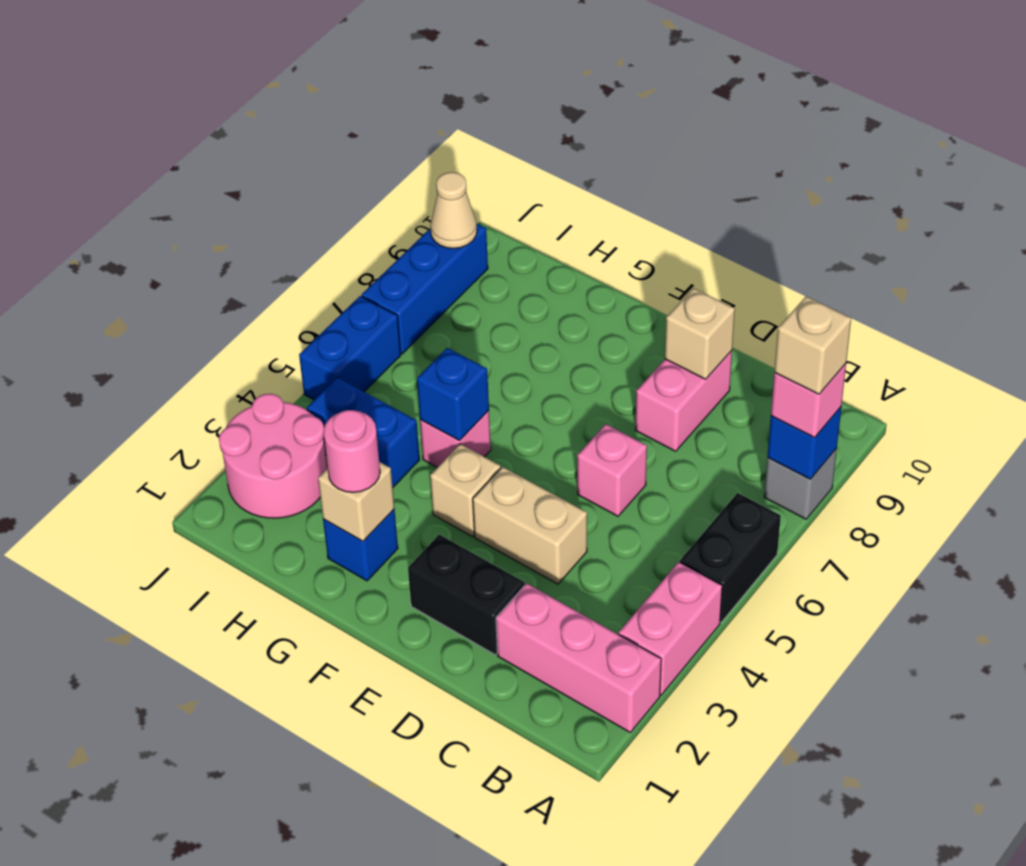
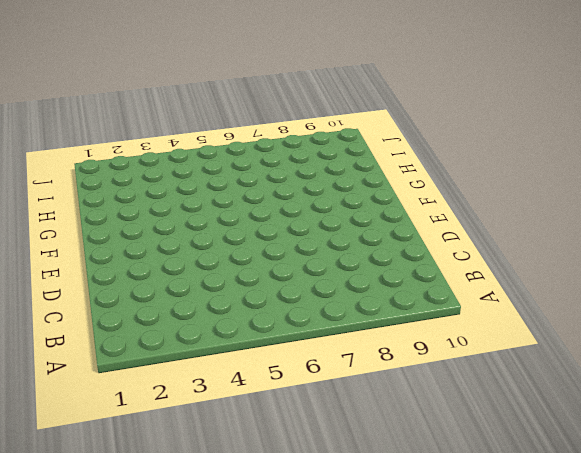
none -> pink 1x3 brick [496,583,661,732]
none -> pink 1x2 brick [619,562,722,695]
none -> black 1x2 brick [680,493,781,622]

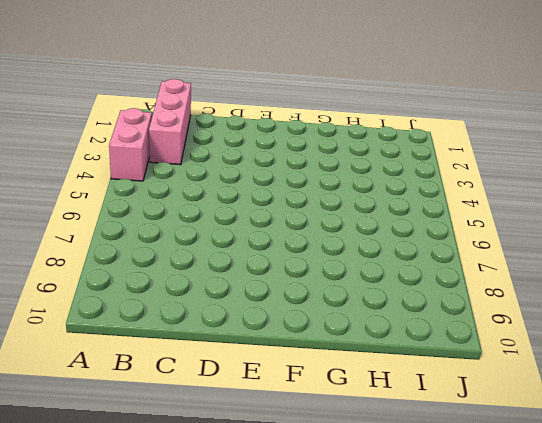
pink 1x3 brick [149,79,191,165] -> pink 1x3 brick turned to [496,583,661,732]
none -> black 1x2 brick [680,493,781,622]
none -> grey 1x1 brick [764,449,837,519]
none -> black 1x2 brick [408,534,525,655]

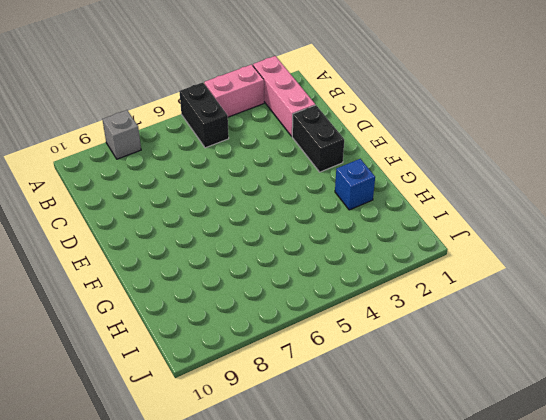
black 1x2 brick [179,82,229,148] -> black 1x2 brick turned to [680,493,781,622]
none -> tan 1x2 brick [473,467,587,584]
none -> pink 1x1 brick [577,424,647,516]
none -> pink 1x2 brick [635,351,732,451]

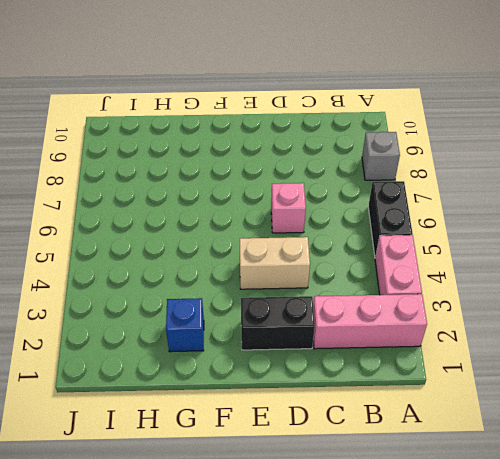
none -> pink 1x2 brick [635,351,732,451]
none -> tan 1x1 brick [430,444,501,536]
none -> pink 1x1 brick [420,411,491,467]

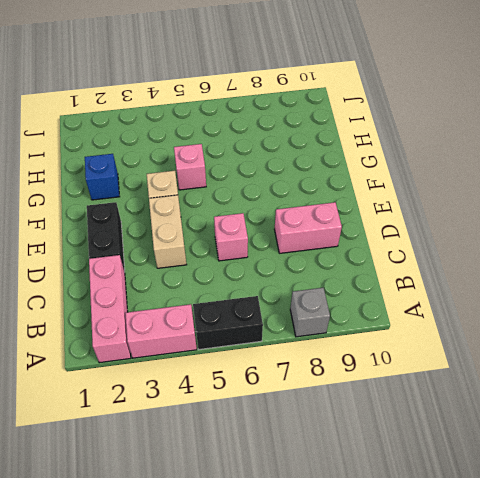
none -> blue 1x2 brick [307,378,420,488]
none -> pink 2x2 round brick [219,394,327,518]
none -> blue 1x2 brick [299,296,401,400]

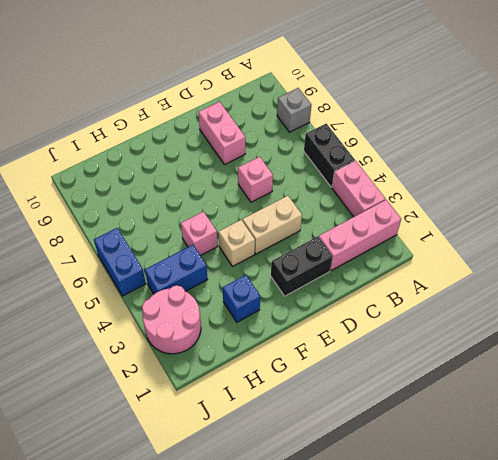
none -> blue 1x3 brick [362,224,488,354]
none -> blue 1x1 brick [768,407,841,479]
none -> tan 1x1 brick [665,288,735,379]

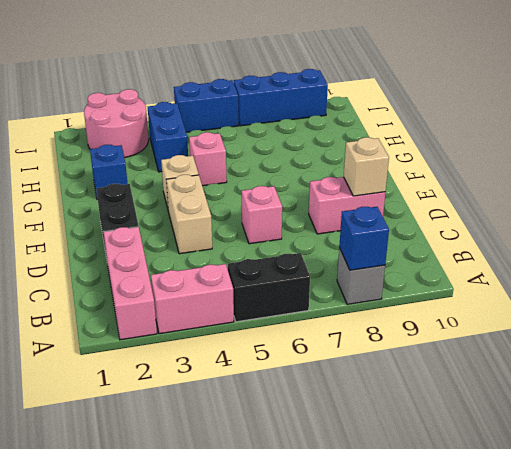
none -> tan 1x1 brick [318,462,394,541]
none -> blue 1x1 brick [417,348,489,440]
none -> tan 1x1 cone [430,172,477,248]

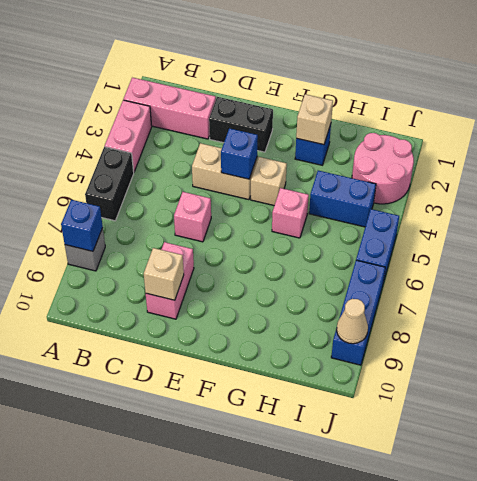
blue 1x1 brick [221,128,258,179] -> blue 1x1 brick moved to [417,348,489,440]
none -> pink 1x1 brick [771,364,846,438]
none -> pink 1x1 round brick [323,410,380,493]
none -> tan 1x1 brick [774,297,851,394]

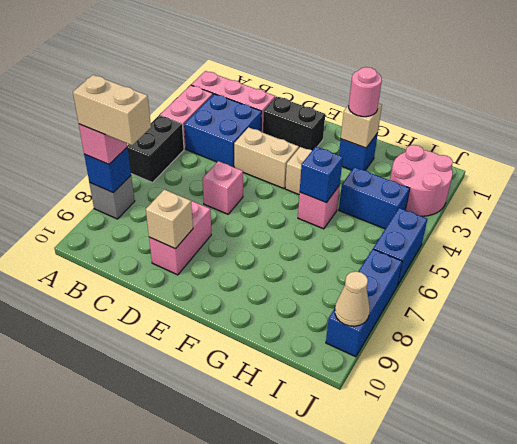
tan 1x2 brick [73,75,151,145] -> tan 1x1 brick [774,297,851,394]
blue 2x2 brick [184,94,262,167] -> none

